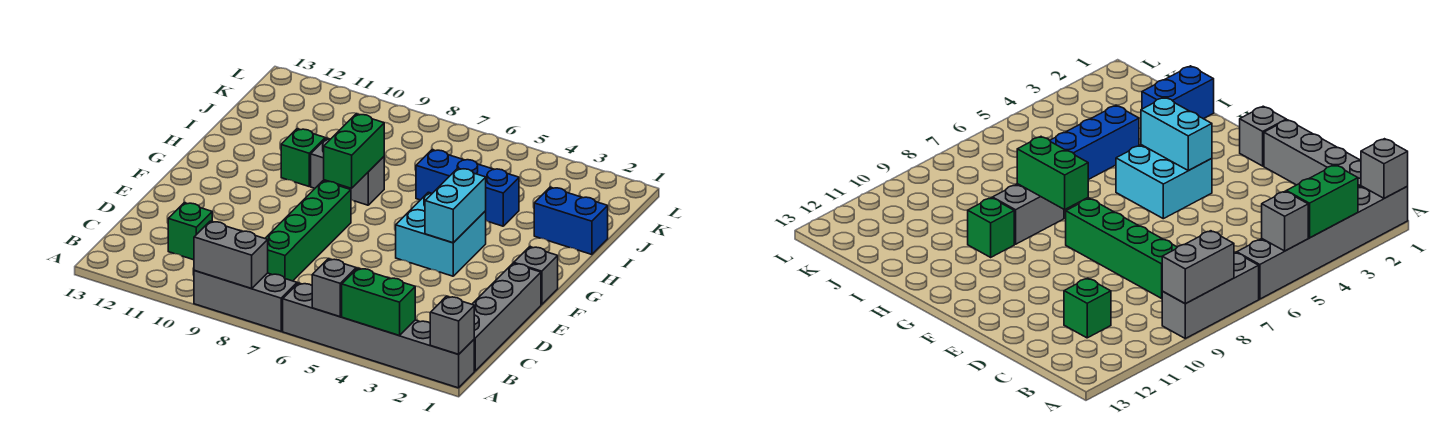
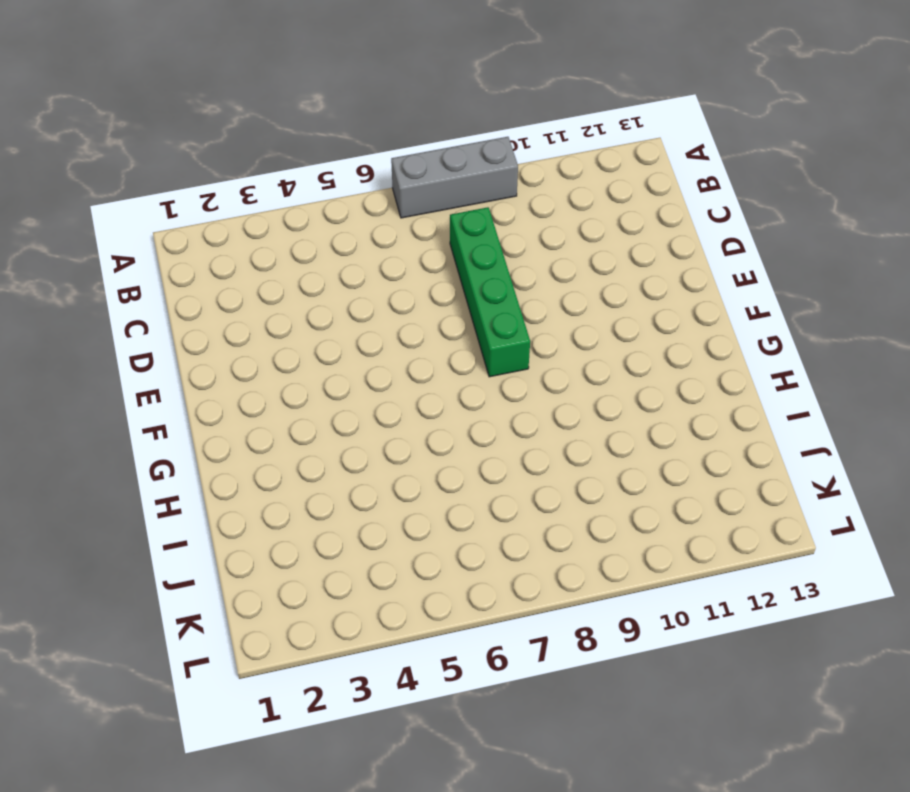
none -> grey 1x6 brick [283,283,474,388]
none -> grey 1x4 brick [472,263,541,371]
none -> green 1x1 brick [168,203,212,260]

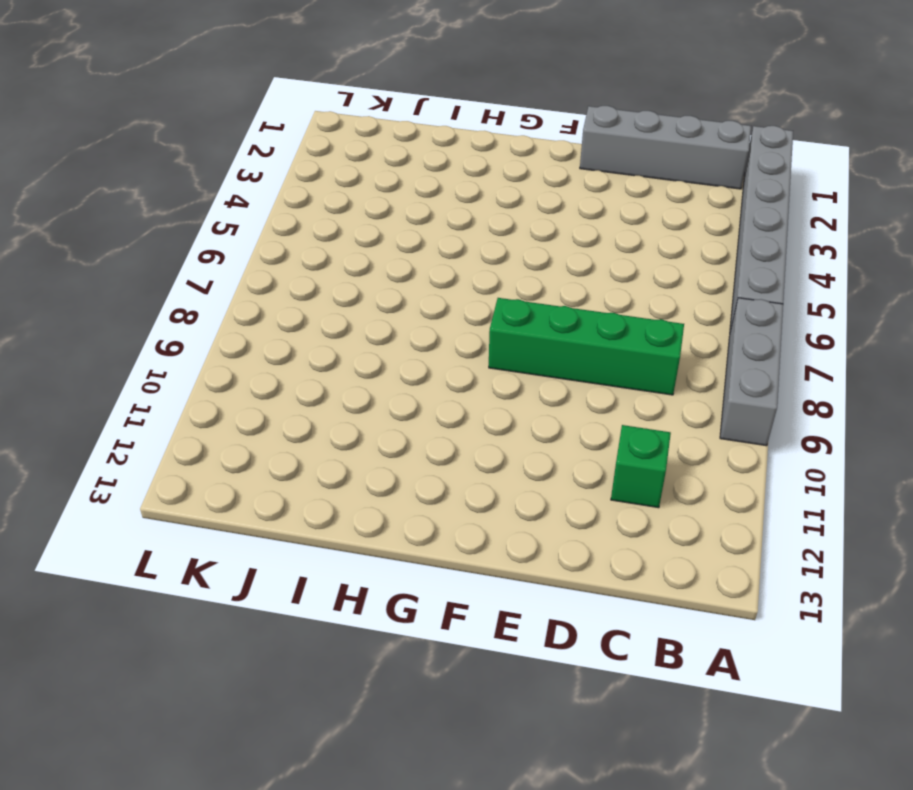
none -> grey 1x1 brick [514,247,558,305]
none -> cyan 2x2 brick [396,192,486,276]
none -> grey 1x2 brick [311,138,384,205]

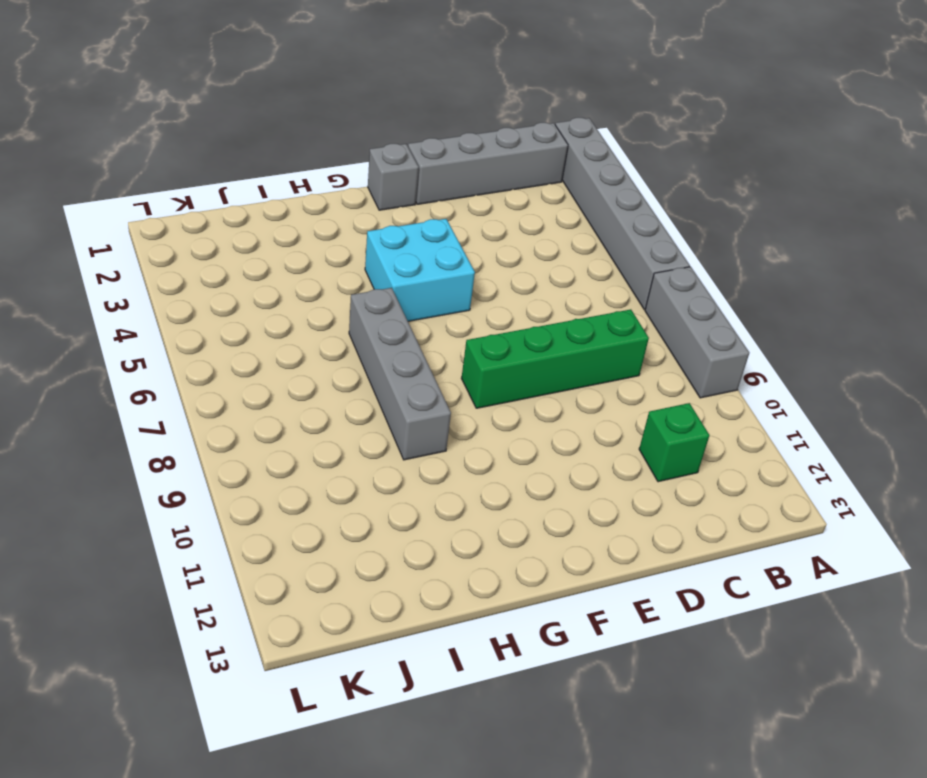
grey 1x4 brick [349,288,451,460] -> grey 1x2 brick [311,138,384,205]
none -> green 1x1 brick [281,129,325,186]
none -> blue 1x2 brick [534,187,608,255]
none -> blue 1x3 brick [416,150,519,226]

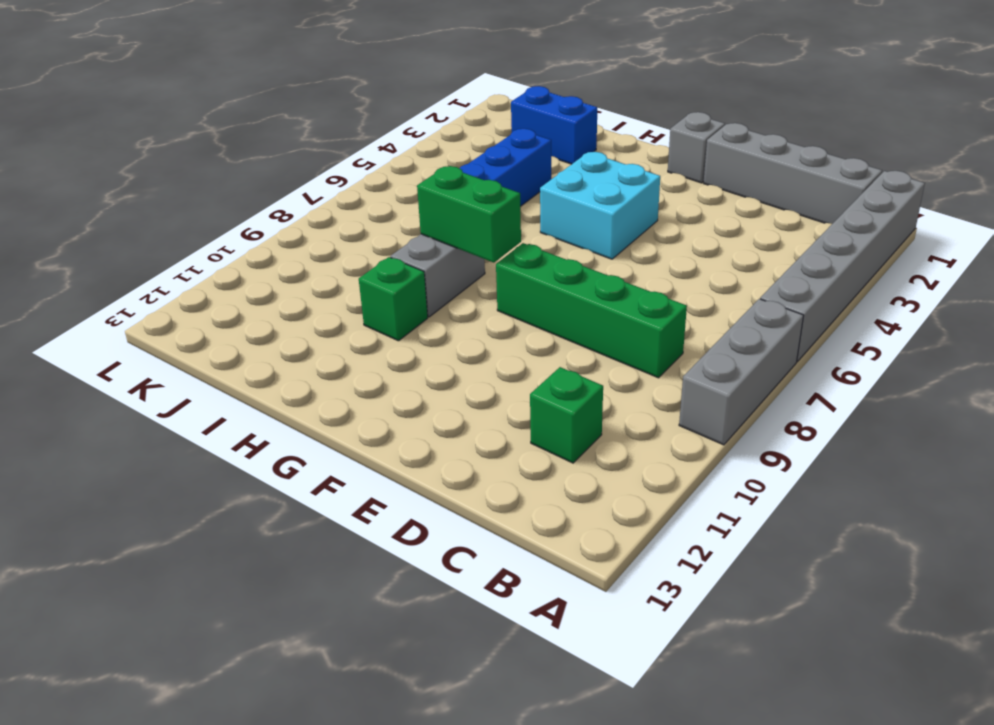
blue 1x2 brick [511,86,597,164] -> blue 1x2 brick turned to [534,187,608,255]
none -> grey 1x1 brick [430,296,474,354]
none -> green 1x2 brick [342,268,415,336]
none -> grey 1x1 brick [312,259,356,317]

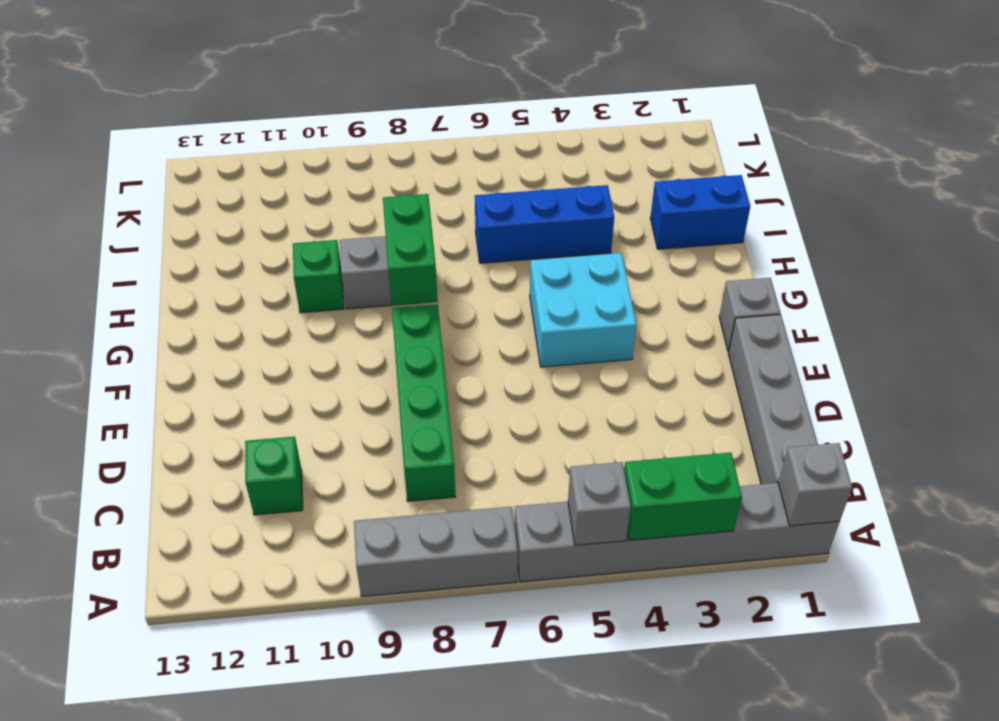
none -> grey 1x2 brick [194,221,268,289]
none -> cyan 1x2 brick [425,168,486,243]

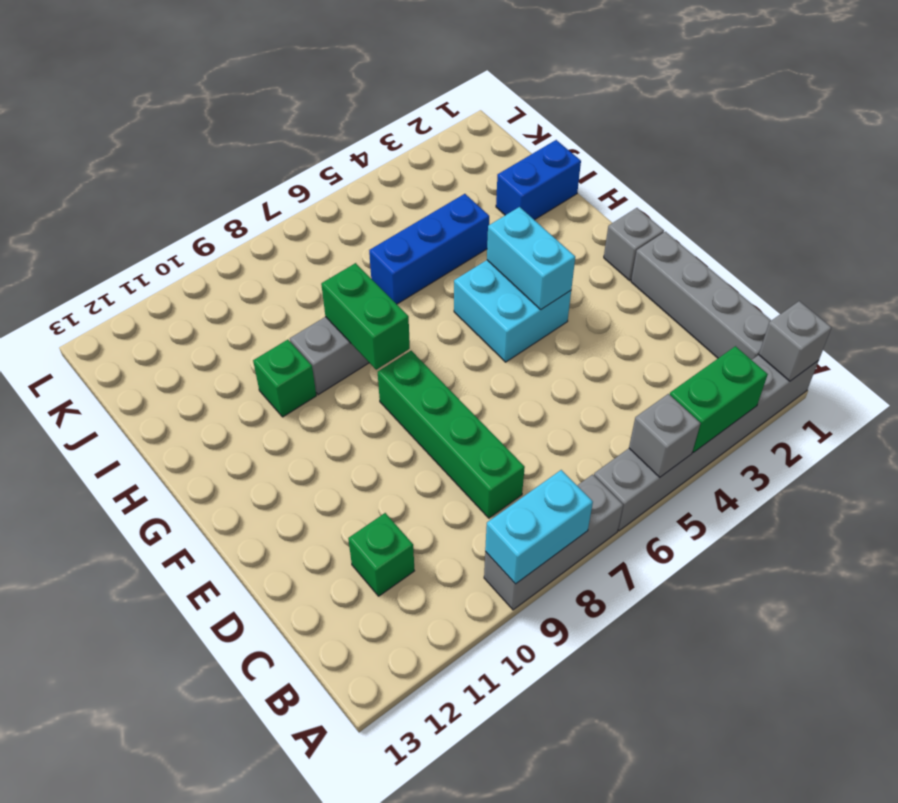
cyan 1x2 brick [485,470,593,584] -> grey 1x2 brick [194,221,268,289]

